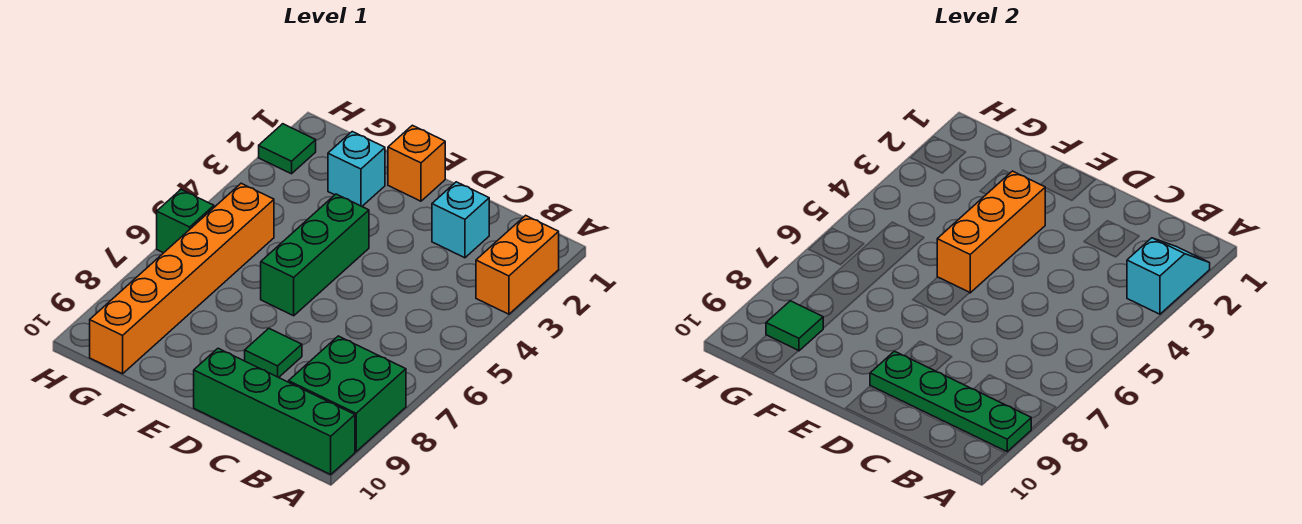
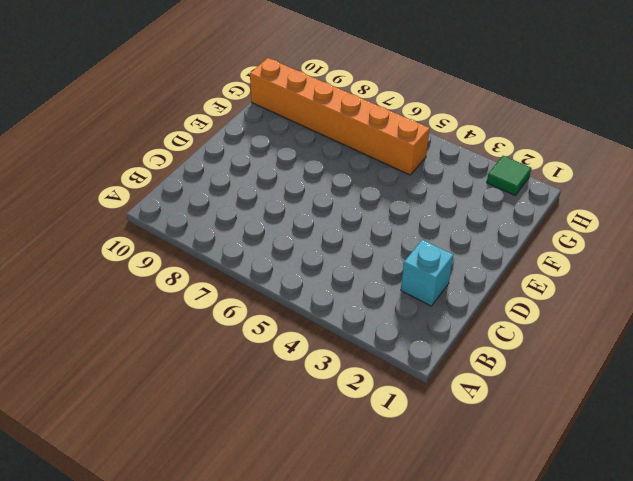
none -> orange 1x2 brick [476,215,559,314]
none -> green 2x2 brick [289,336,406,452]
none -> green 1x4 brick [194,348,355,474]

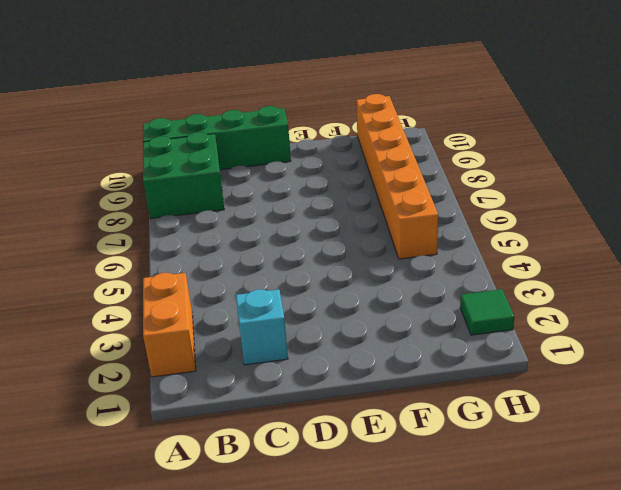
none -> green 1x1 tile [245,329,302,378]
none -> orange 1x1 brick [388,125,445,201]
none -> green 1x3 brick [261,194,369,316]

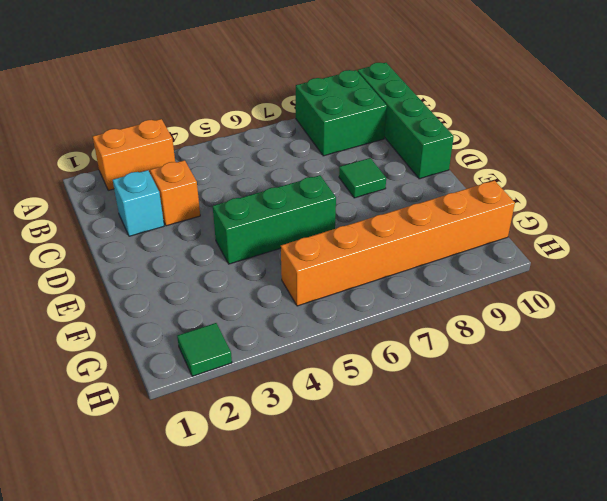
orange 1x1 brick [150,160,200,226] -> orange 1x1 brick moved to [388,125,445,201]
none -> cyan 1x1 brick [328,132,385,206]
none -> green 1x1 brick [157,190,214,253]
none -> cyan 1x2 slope [1127,238,1210,314]

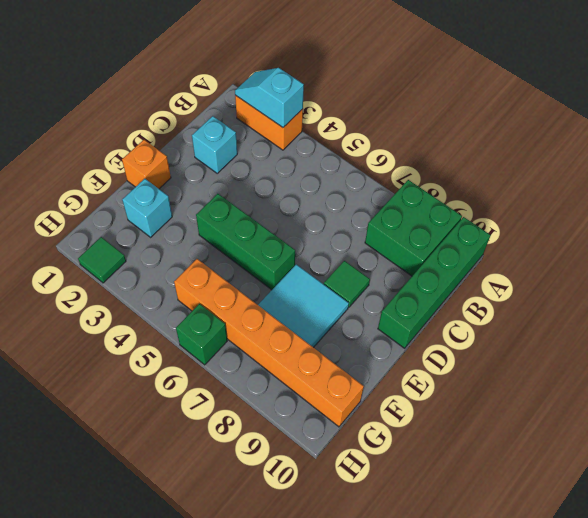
cyan 2x2 tile [258,264,349,348] -> none
none -> green 1x4 plate [870,351,1031,452]
none -> orange 1x3 brick [937,171,1045,293]
none -> green 1x1 tile [766,301,823,351]

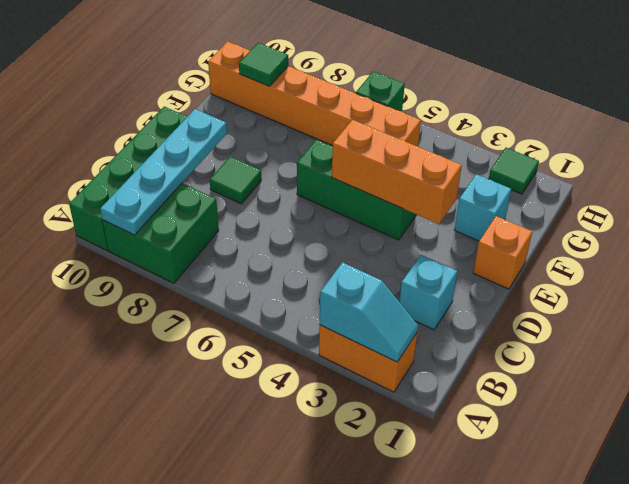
cyan 1x4 plate [100,109,227,235] -> green 1x4 plate [870,351,1031,452]

